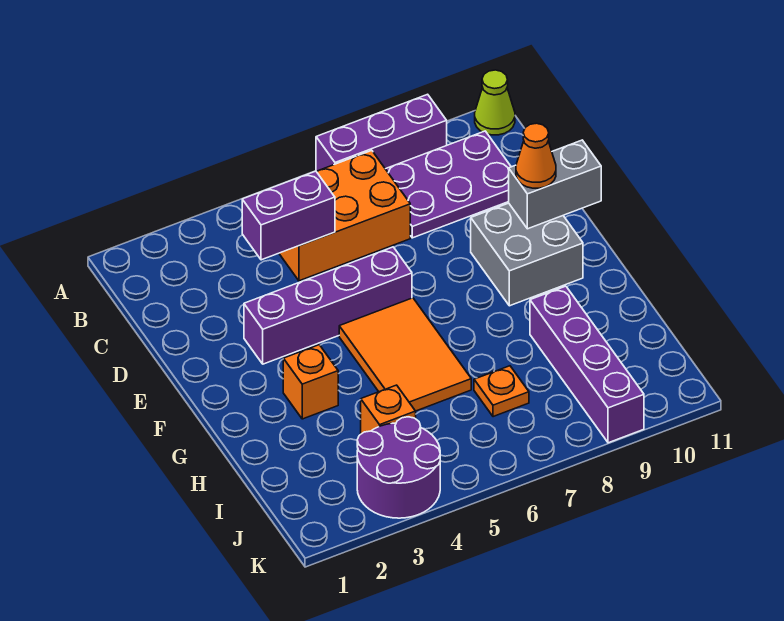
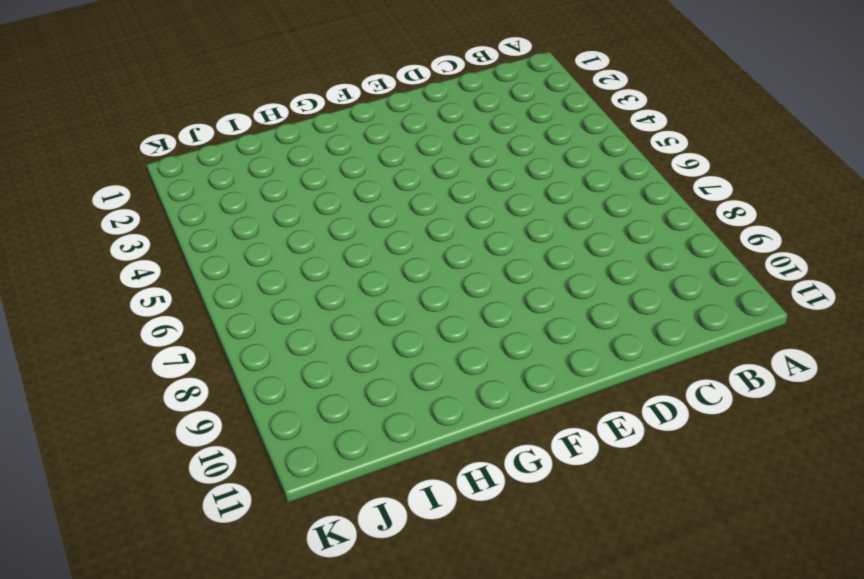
none -> purple 1x3 brick [316,94,447,171]
none -> lime 1x1 cone [475,70,515,135]
none -> orange 2x3 brick [279,150,410,281]

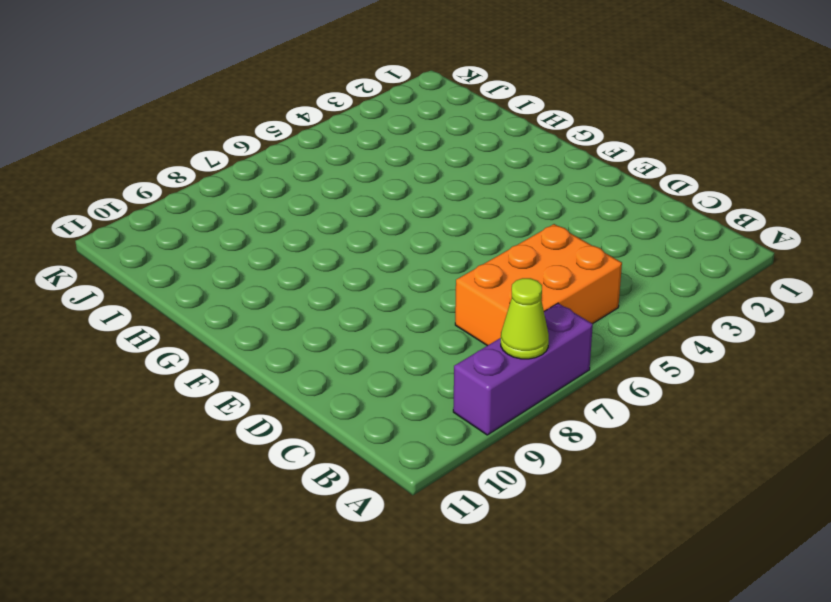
lime 1x1 cone [501,278,549,359] -> lime 1x1 cone moved to [475,70,515,135]
none -> purple 2x3 plate [386,131,511,238]
none -> purple 1x4 brick [244,247,412,364]
none -> grey 2x2 brick [471,203,583,306]

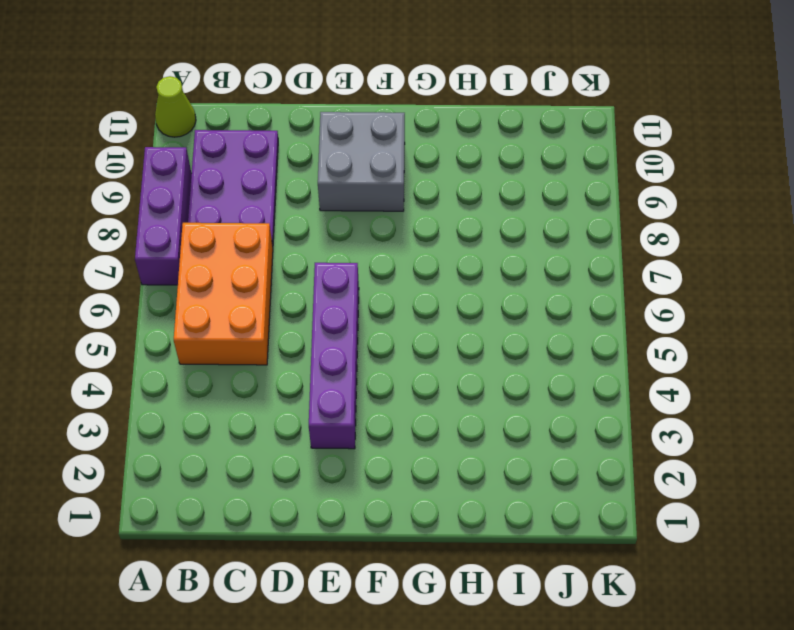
none -> orange 2x3 tile [339,298,471,411]
none -> orange 1x1 brick [283,345,338,419]
none -> purple 1x4 brick [530,286,644,443]

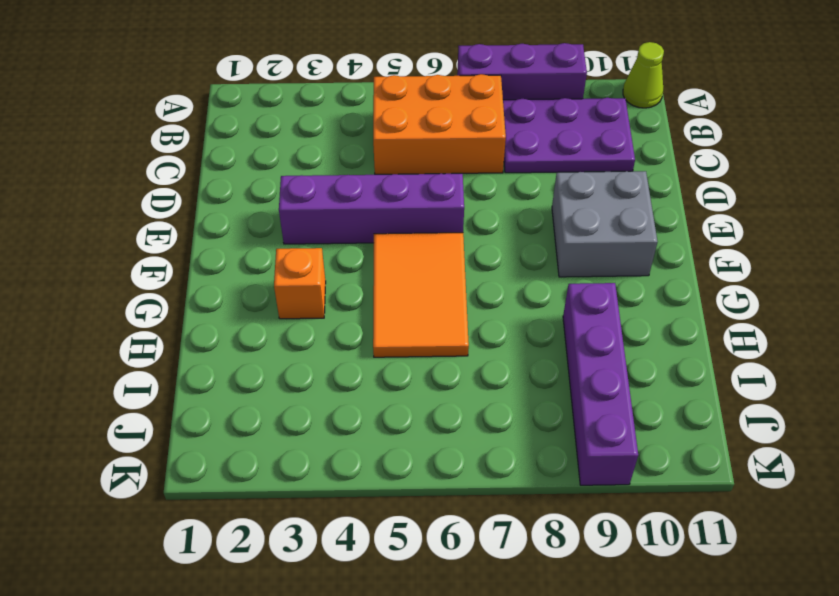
none -> orange 1x1 brick [361,385,416,434]
none -> orange 1x1 plate [474,366,529,417]
none -> purple 2x2 round brick [357,417,440,518]

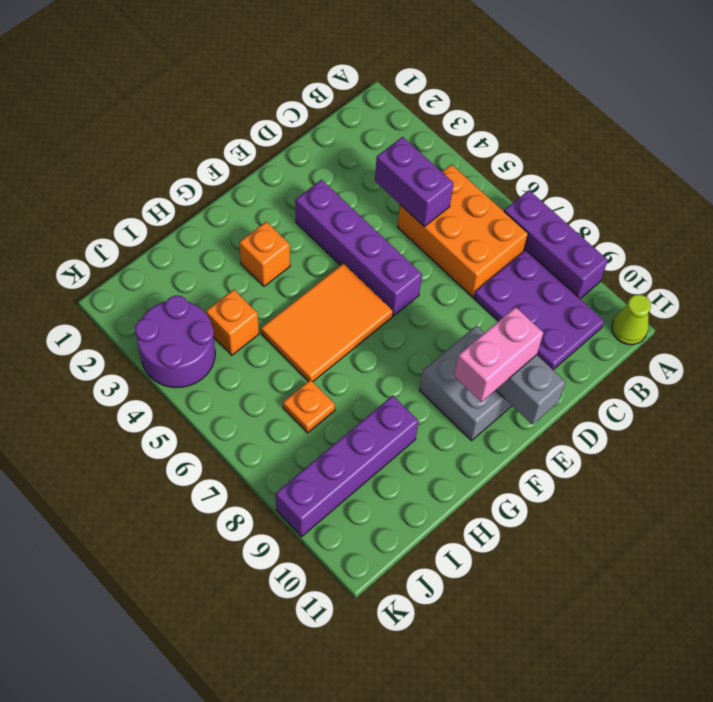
pink 1x2 brick [454,307,543,402] -> orange 1x1 cone [516,123,556,188]

